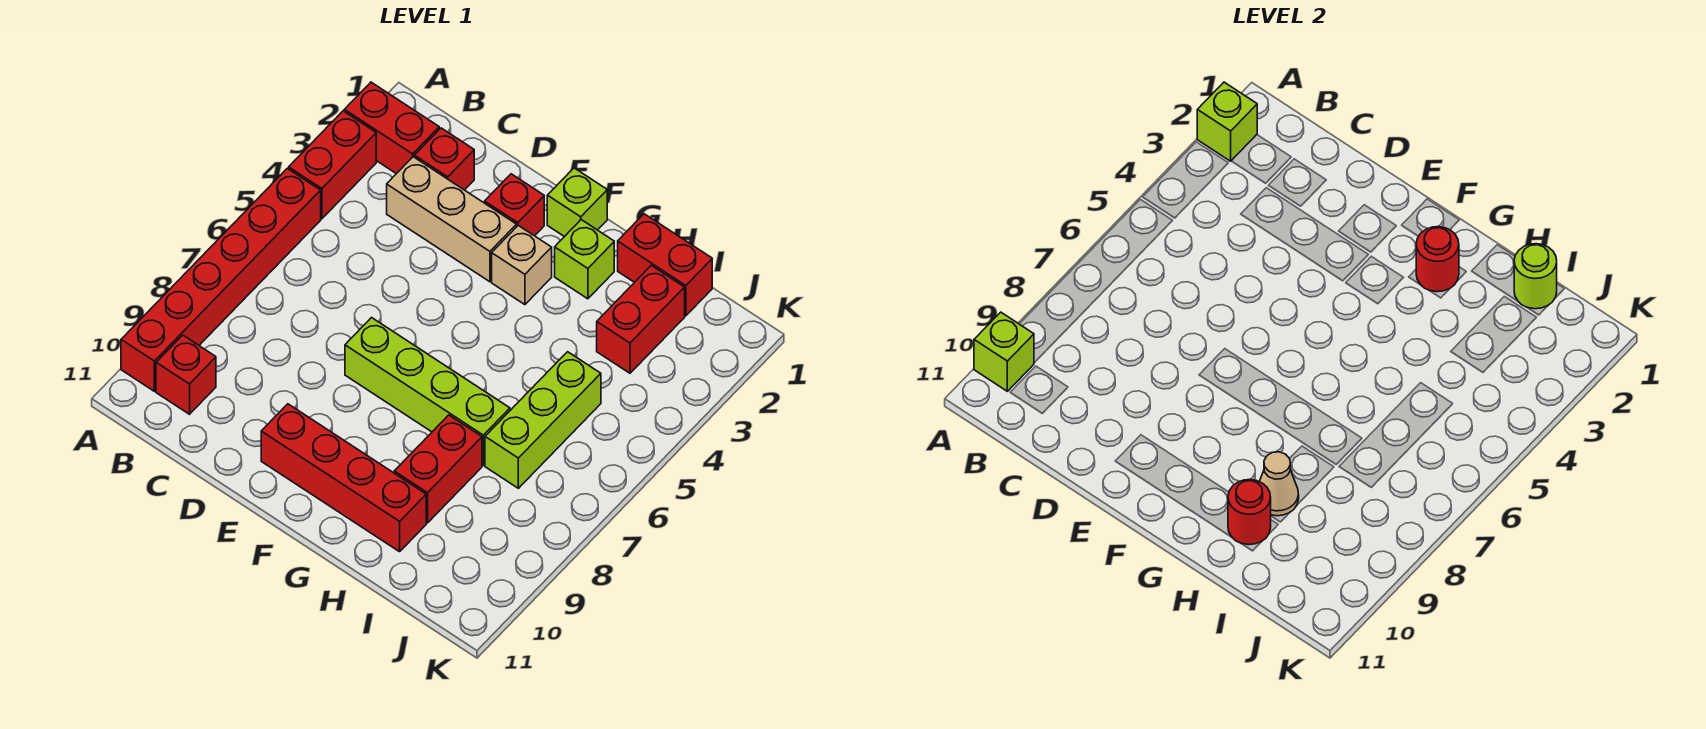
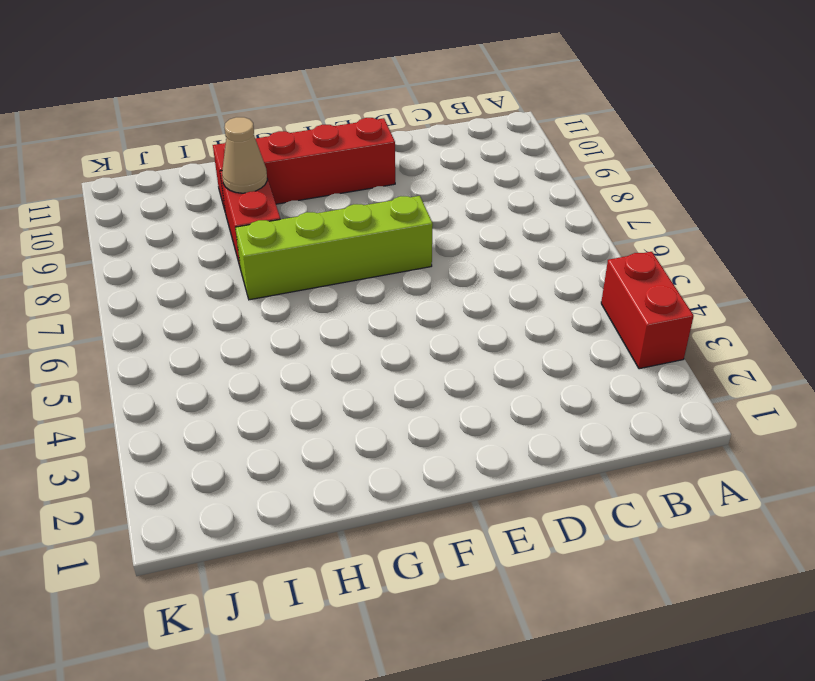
none -> red 1x2 brick [344,82,439,174]
none -> red 1x6 brick [121,168,321,391]
none -> red 1x1 brick [156,335,216,414]

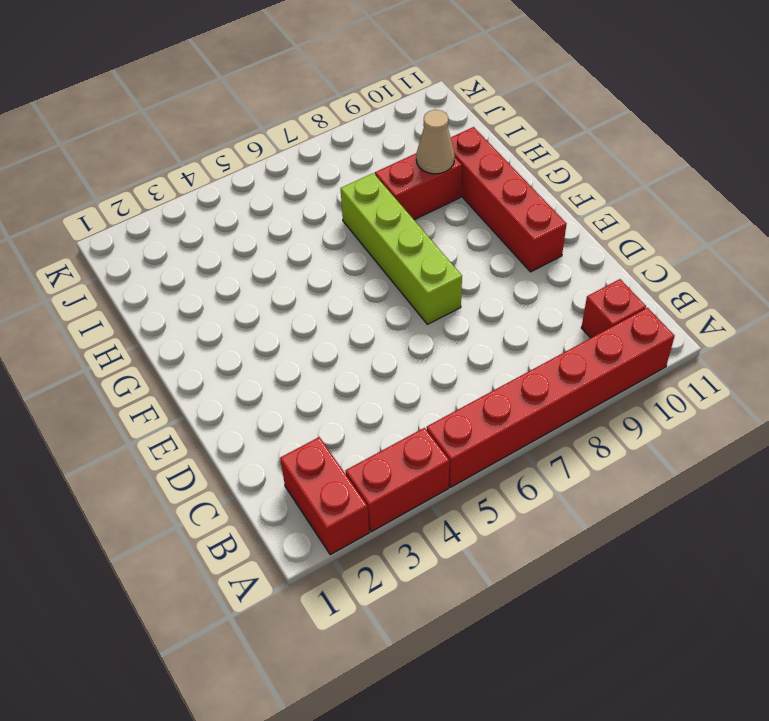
none -> red 1x1 brick [414,128,474,190]
none -> tan 1x3 brick [387,157,517,282]
none -> red 1x1 brick [485,174,544,236]

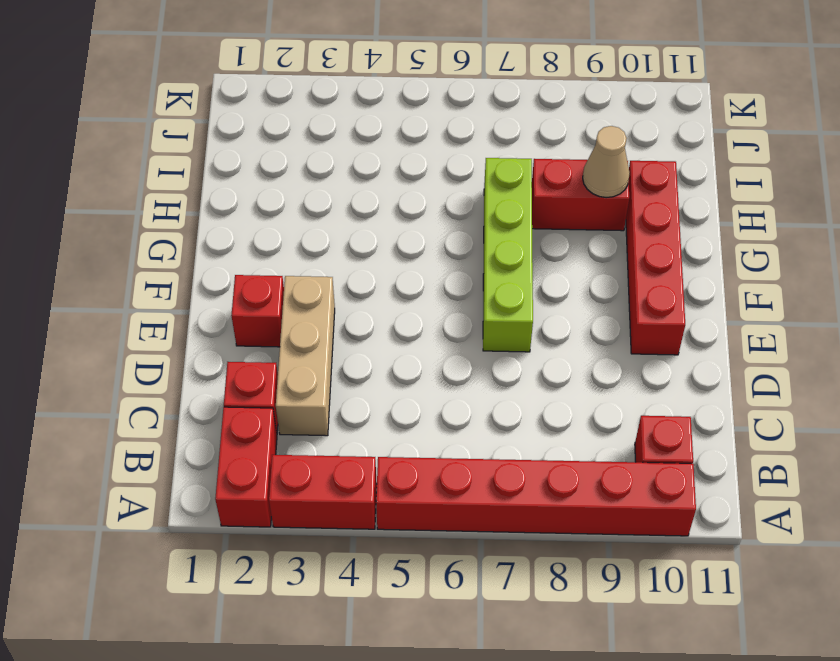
none -> lime 1x1 brick [547,168,607,237]
none -> tan 1x1 brick [492,225,552,305]
none -> lime 1x1 brick [555,220,614,299]

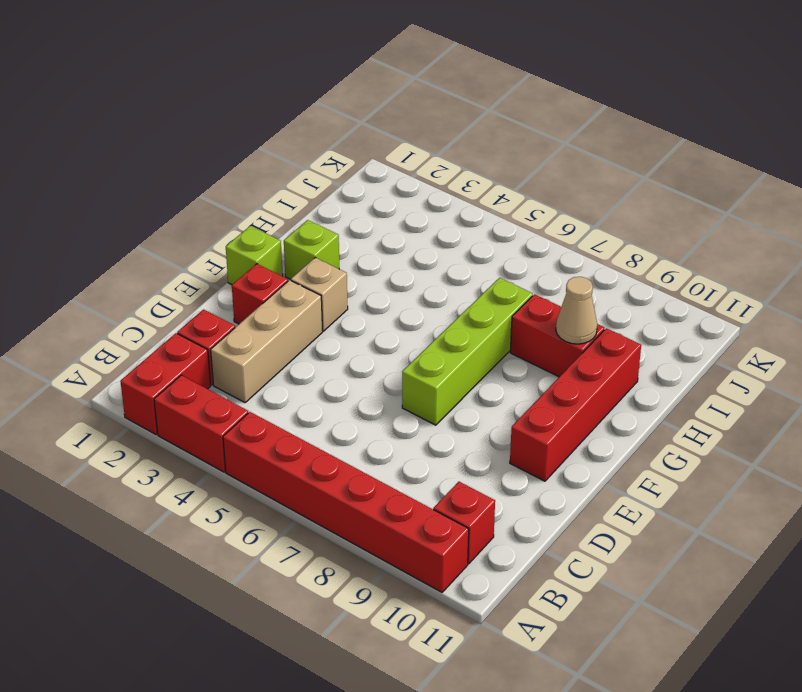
none -> red 1x2 brick [618,214,712,316]
none -> red 1x2 brick [597,265,685,373]
none -> lime 1x3 brick [485,352,601,488]

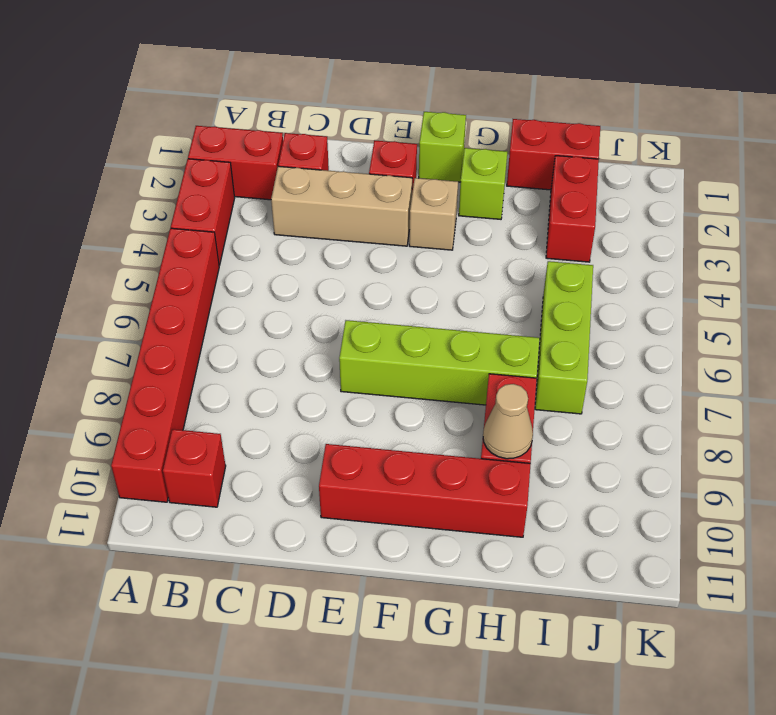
none -> lime 1x1 brick [1197,82,1257,161]
none -> lime 1x1 brick [974,312,1034,391]
none -> red 1x1 round brick [1416,227,1459,292]

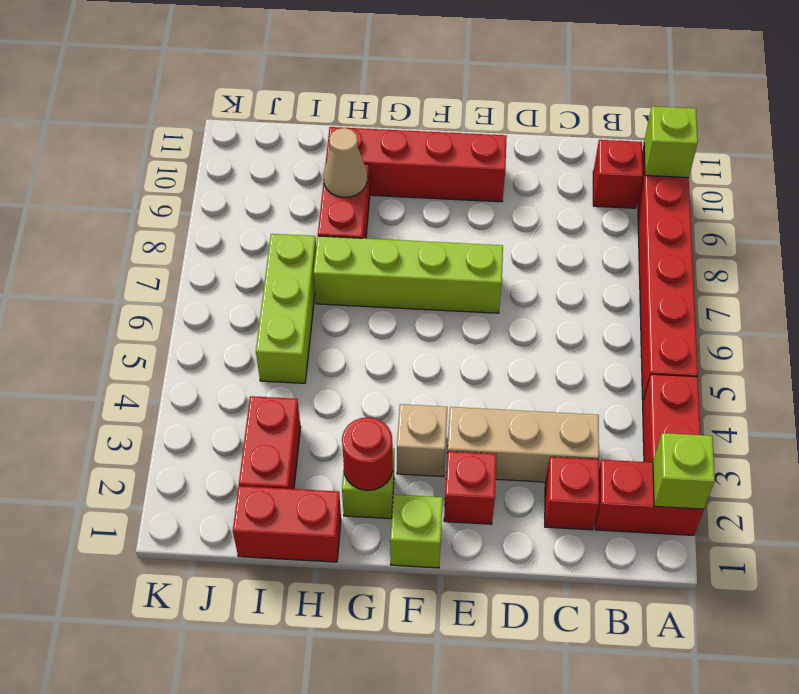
none -> red 1x1 round brick [1228,480,1271,545]
none -> lime 1x1 round brick [1514,244,1557,309]

